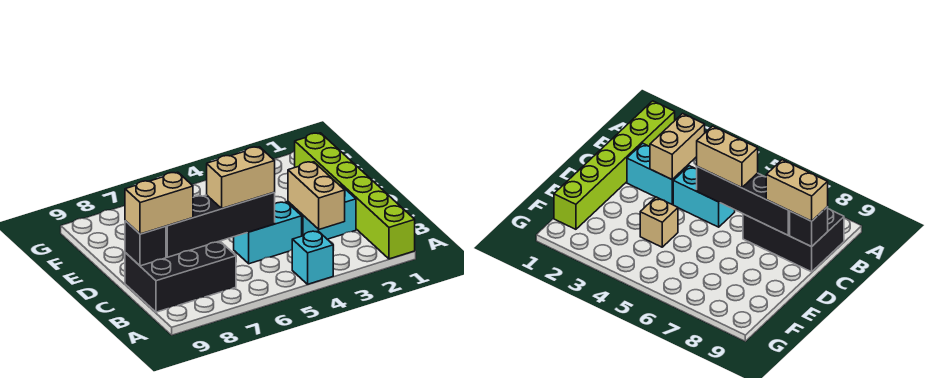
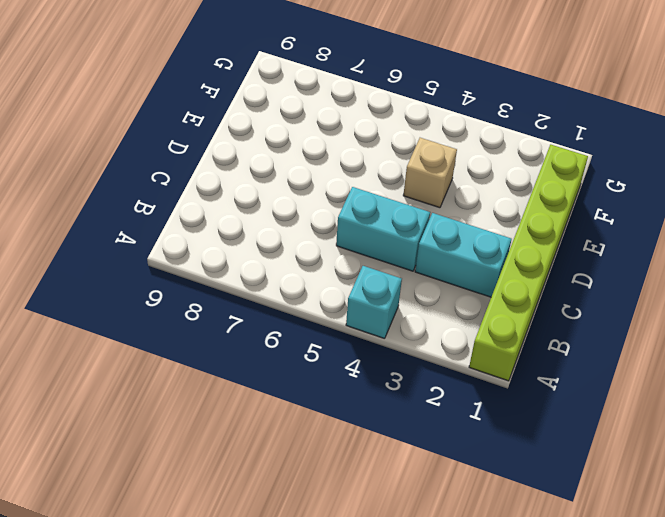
none -> black 2x3 brick [125,241,236,312]
none -> tan 1x2 brick [288,162,345,229]

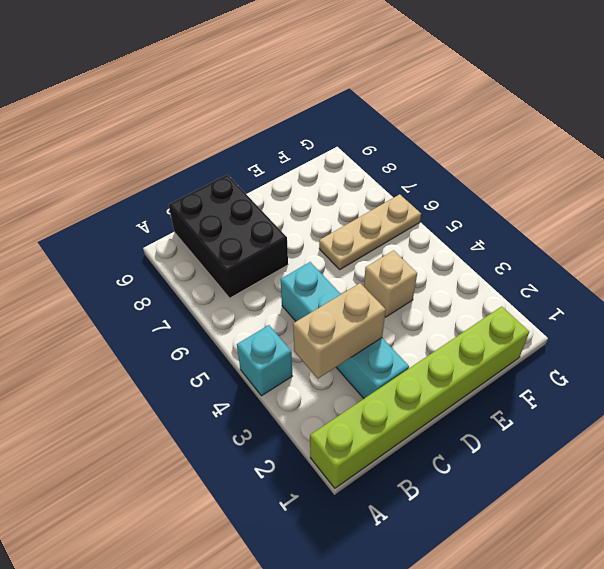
tan 1x3 plate [319,194,421,269] -> none
none -> black 1x4 brick [166,192,275,257]
none -> black 1x1 brick [125,221,166,266]

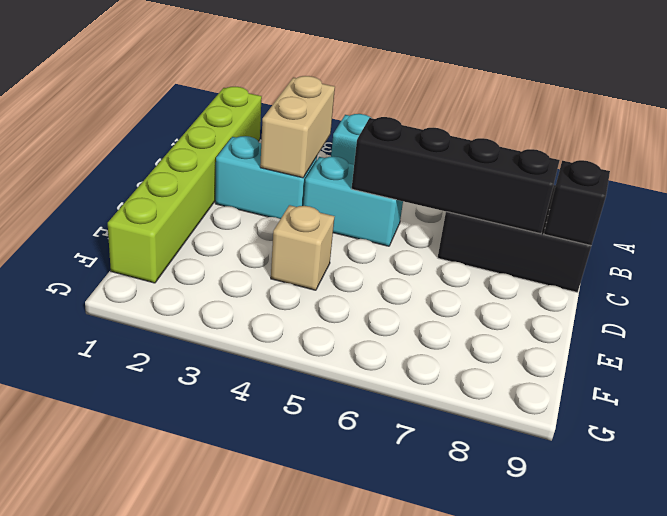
none -> tan 1x2 brick [207,147,275,209]
none -> tan 1x2 brick [125,172,193,234]

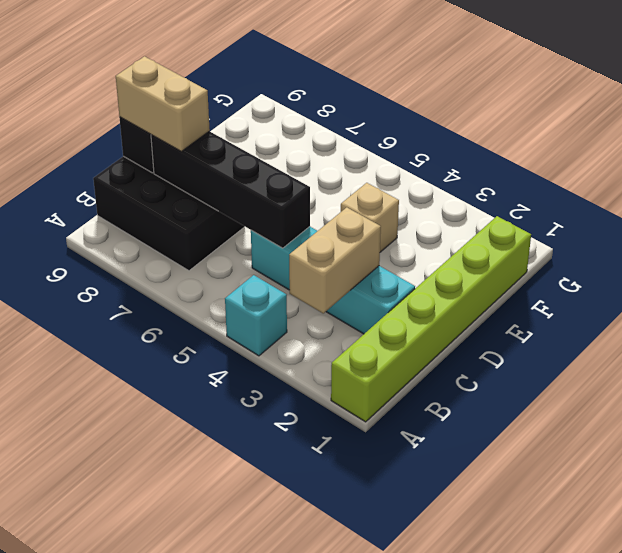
none -> tan 1x2 brick [207,147,275,209]

